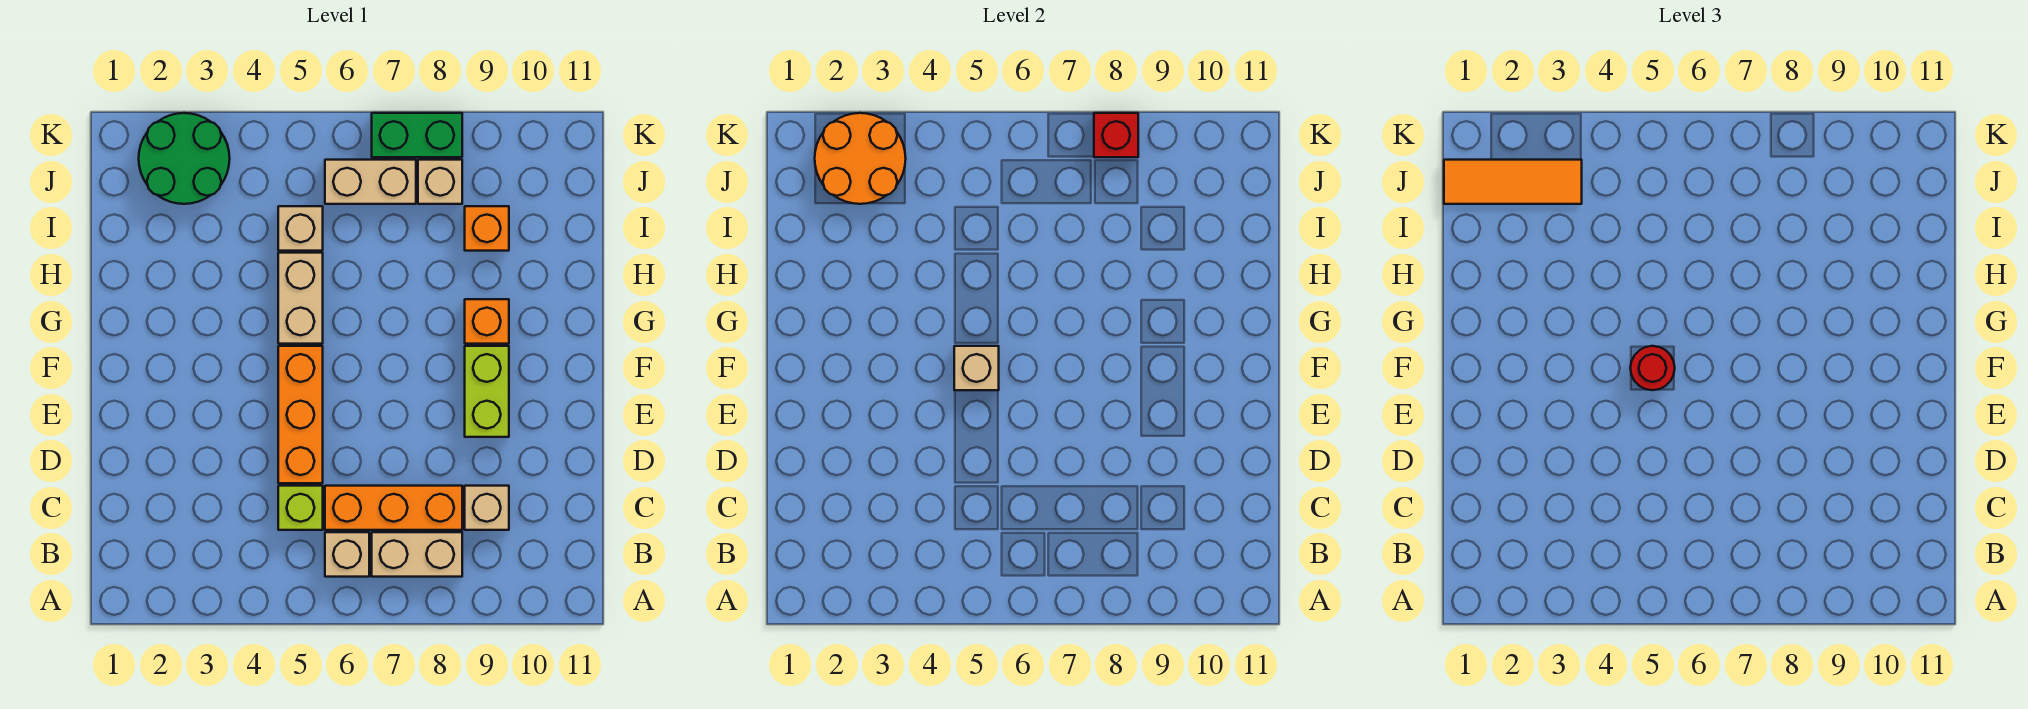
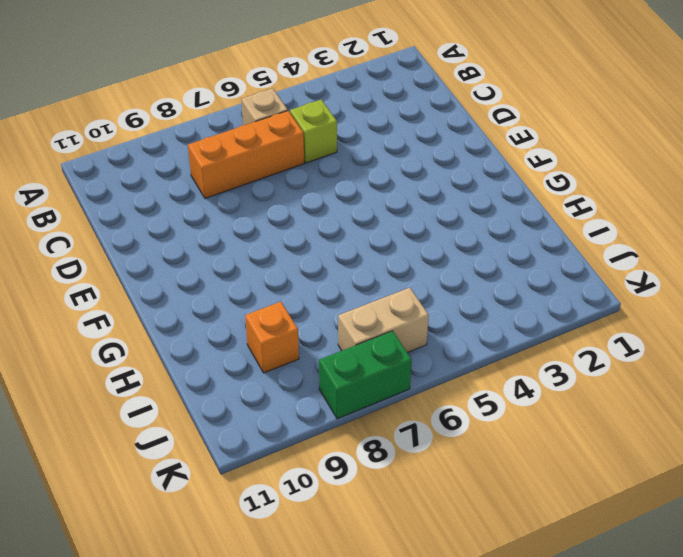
none -> tan 1x2 brick [372,532,462,577]
none -> tan 1x1 brick [465,486,509,530]
none -> orange 1x3 brick [278,346,323,483]

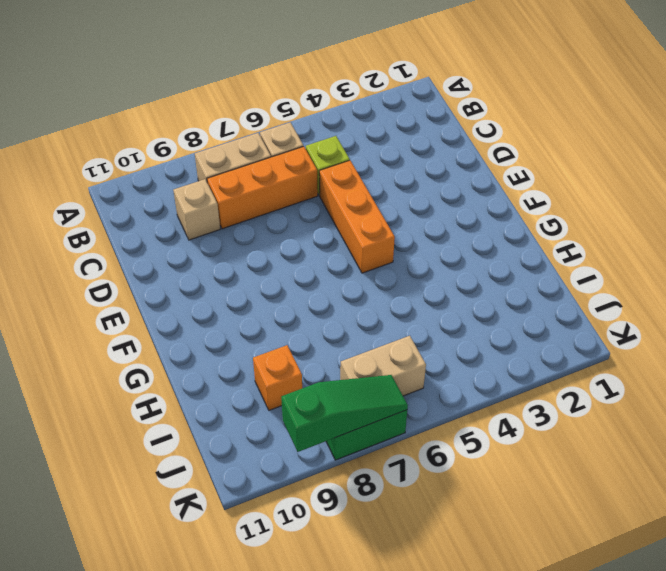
green 1x3 slope [281,375,408,452] -> red 1x1 brick [1094,113,1138,157]
none -> lime 1x2 brick [465,346,509,437]
none -> tan 1x2 brick [278,253,323,344]
none -> orange 1x1 brick [465,299,509,344]

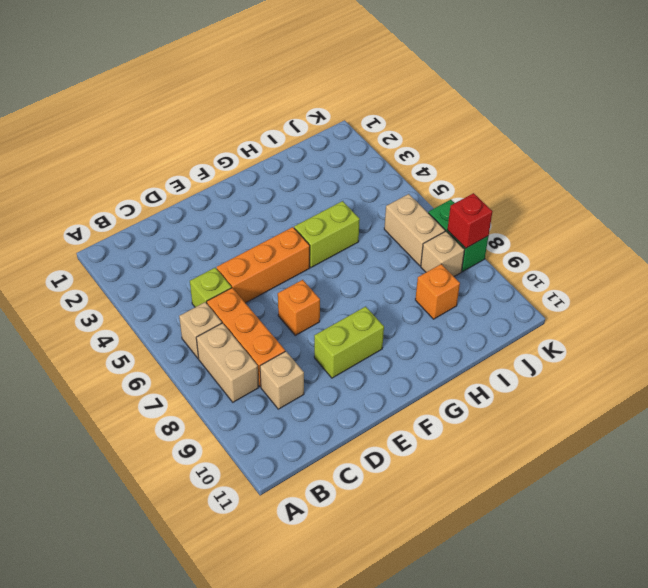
orange 1x1 brick [278,280,320,335] -> orange 1x1 brick moved to [465,299,509,344]
lime 1x2 brick [294,201,360,267] -> tan 1x2 brick [278,253,323,344]
none -> tan 1x1 brick [278,206,323,251]
none -> green 2x2 round brick [139,113,230,204]
none -> tan 1x1 brick [954,346,999,390]

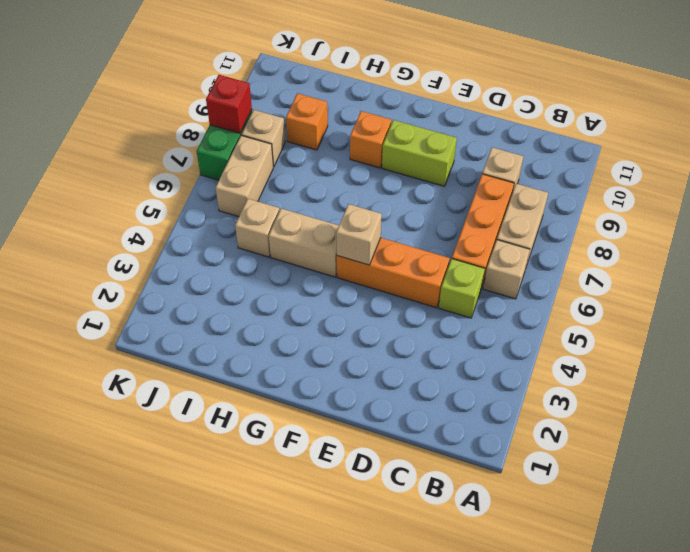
none -> green 2x2 round brick [139,113,230,204]
none -> orange 2x2 round brick [815,113,906,204]
none -> red 1x1 round brick [1630,346,1675,390]

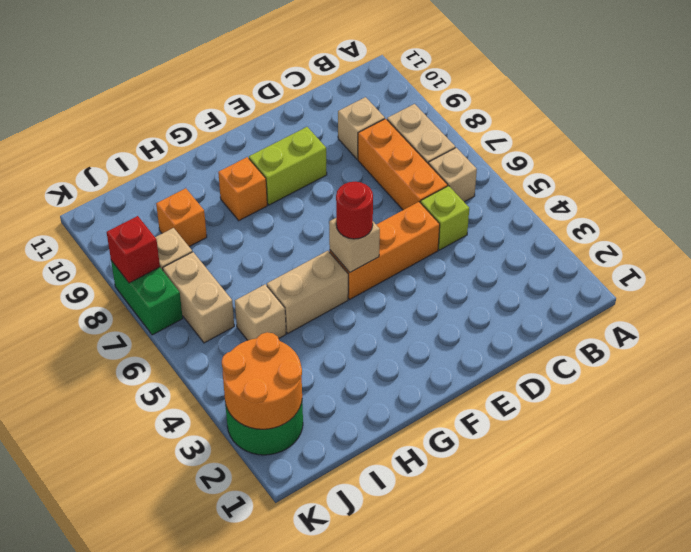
none -> orange 1x3 tile [1444,160,1582,204]

